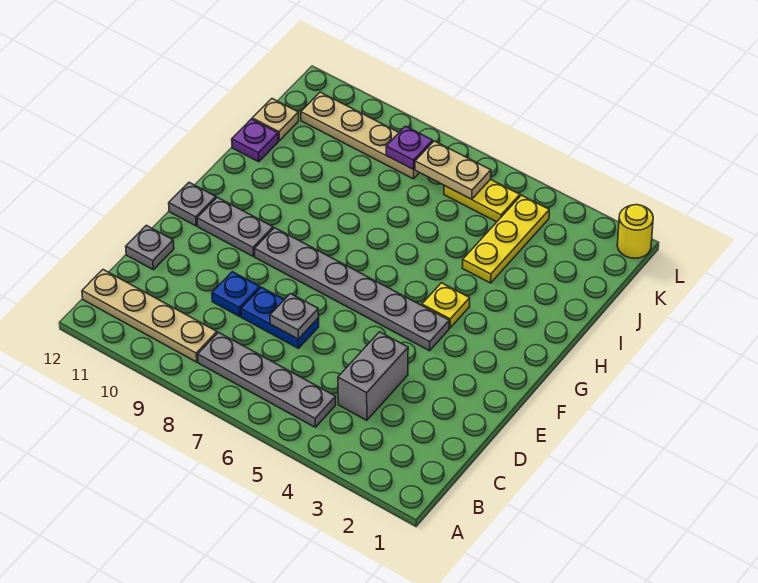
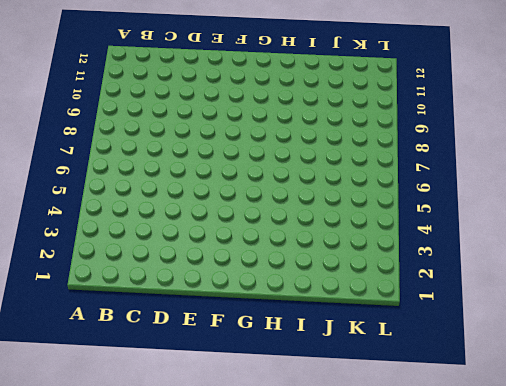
none -> grey 1x4 plate [198,332,336,427]
none -> tan 1x4 plate [82,270,217,362]
none -> grey 1x2 brick [338,332,408,420]

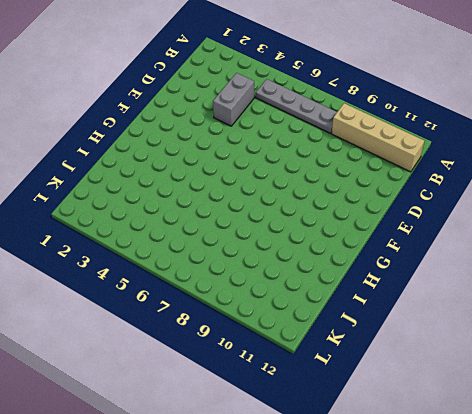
tan 1x4 brick [332,103,424,172] -> tan 1x4 plate [82,270,217,362]
none -> blue 1x2 plate [241,287,319,348]
none -> blue 1x1 plate [212,272,260,317]
none -> grey 1x1 plate [126,225,174,270]

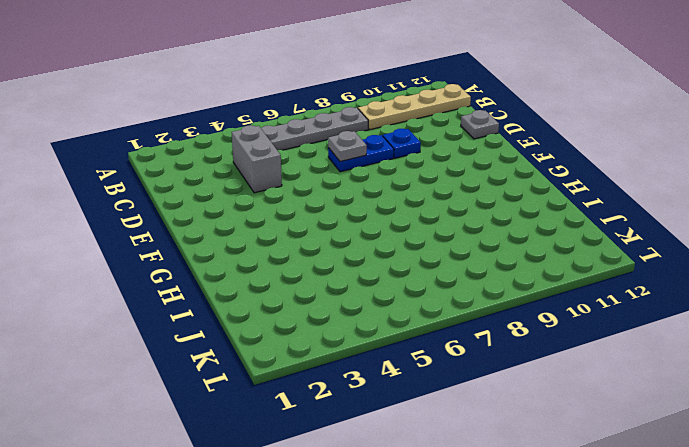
none -> grey 1x6 plate [255,228,449,351]
none -> grey 1x2 plate [197,197,273,256]
none -> grey 1x1 plate [169,182,216,226]

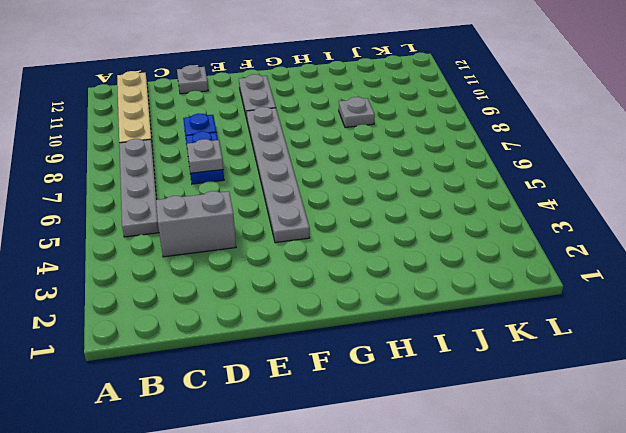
grey 1x1 plate [339,97,375,128] -> grey 1x1 plate moved to [169,182,216,226]
none -> yellow 1x1 plate [422,283,470,328]
none -> yellow 1x3 plate [462,195,549,283]
none -> purple 1x1 plate [232,119,278,162]

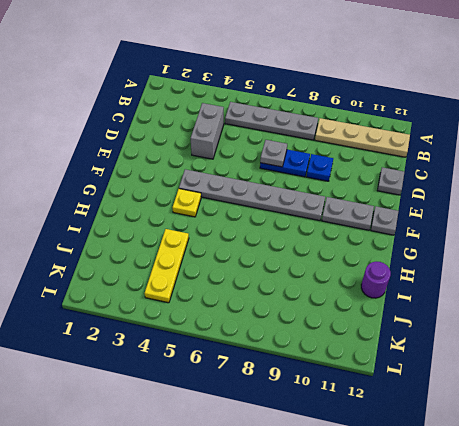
purple 1x1 round brick [361,262,391,298] -> purple 1x1 plate [232,119,278,162]
none -> tan 1x1 plate [252,99,299,141]
none -> yellow 1x2 plate [444,179,520,222]
none -> tan 1x4 plate [301,92,419,179]

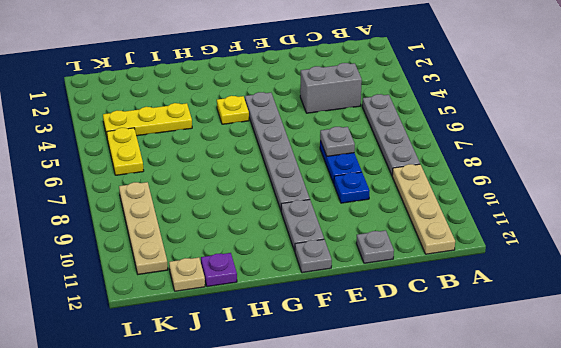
none -> yellow 1x1 round brick [617,205,653,258]
none -> tan 1x2 plate [415,141,491,199]
none -> purple 1x1 plate [386,126,433,169]

